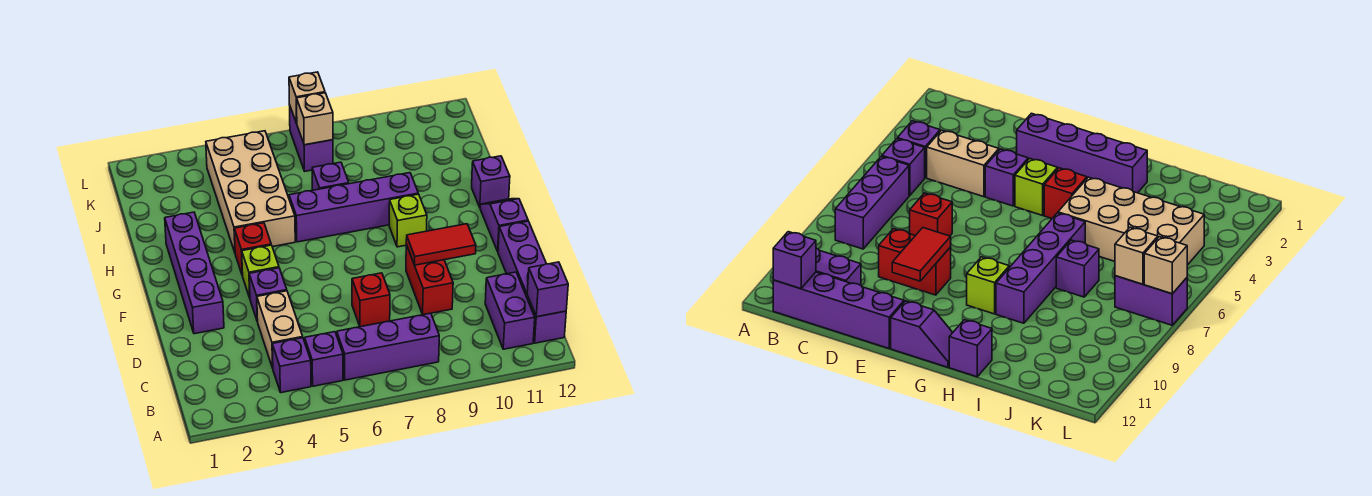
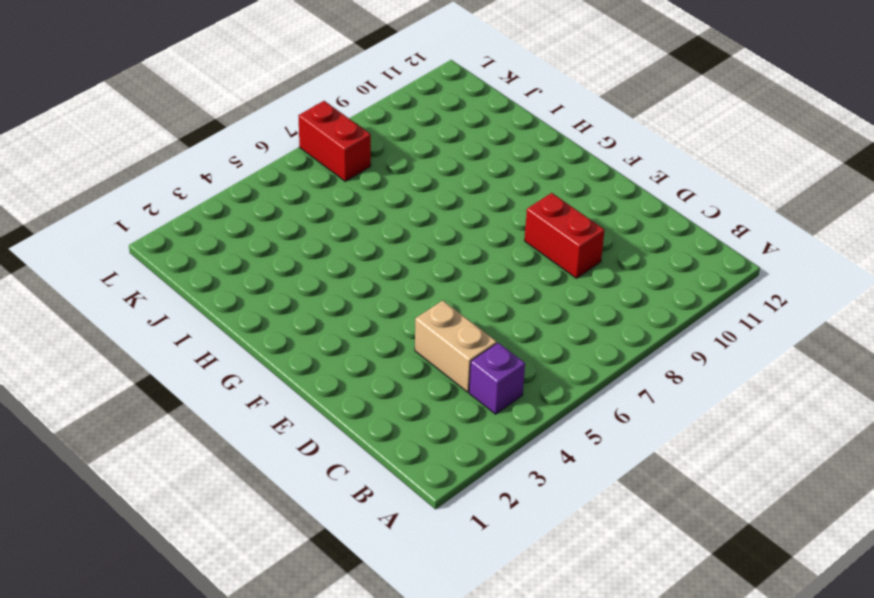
red 1x2 brick [298,101,371,181] -> purple 1x2 brick [290,107,333,171]
none -> purple 1x1 brick [305,332,343,386]
none -> purple 1x3 brick [337,313,439,380]
none -> purple 1x2 brick [485,272,535,349]

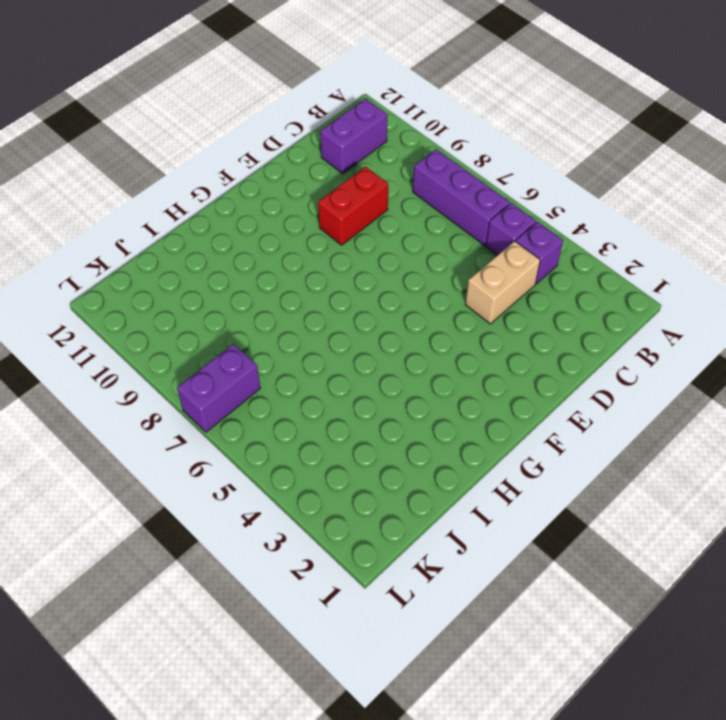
none -> purple 1x4 brick [498,221,566,343]
none -> red 1x1 brick [352,273,390,327]
none -> purple 1x4 brick [165,212,224,334]

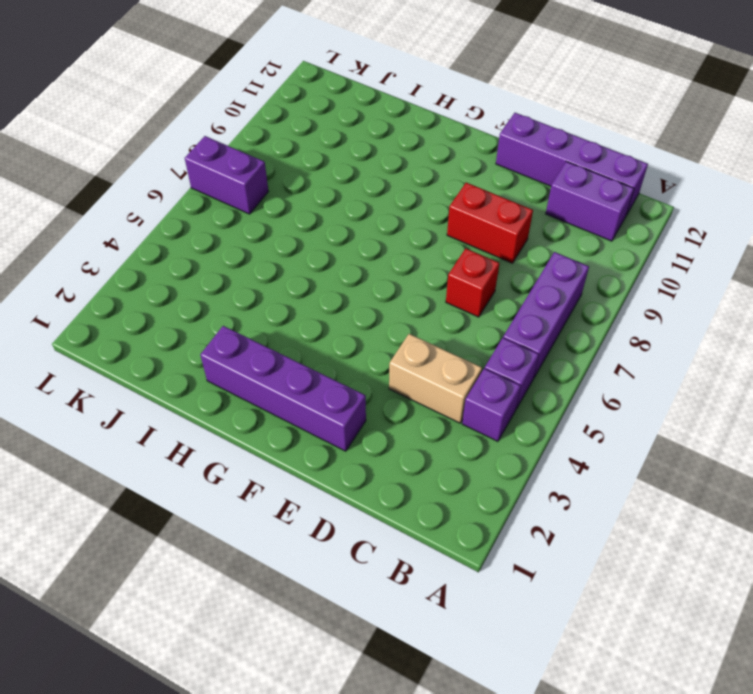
none -> purple 1x1 brick [249,268,287,321]
none -> lime 1x1 brick [242,245,279,298]
none -> purple 1x2 slope [480,199,528,251]

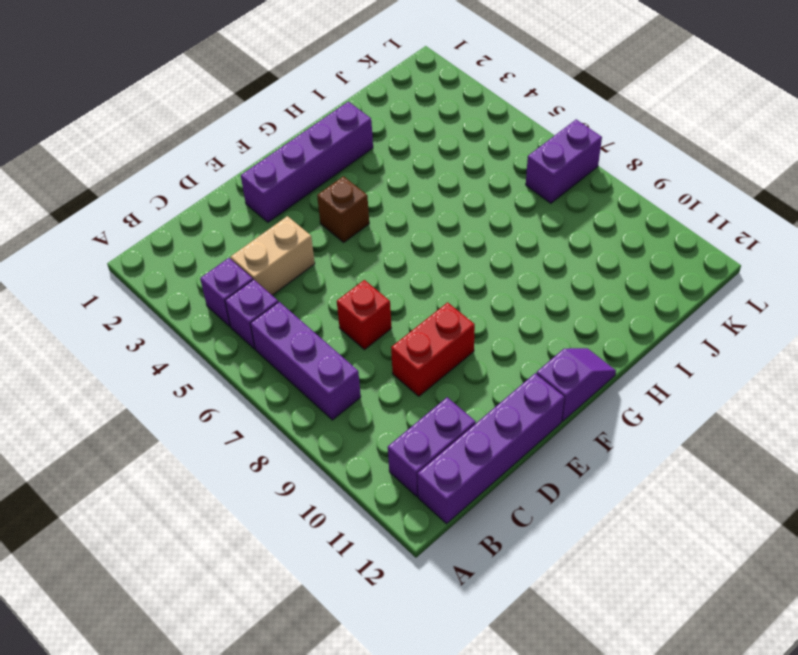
brown 1x1 brick [317,176,369,242] -> lime 1x1 brick [242,245,279,298]
none -> purple 1x1 brick [249,268,287,321]
none -> red 1x1 brick [234,223,271,276]
none -> lime 1x1 brick [389,194,427,247]

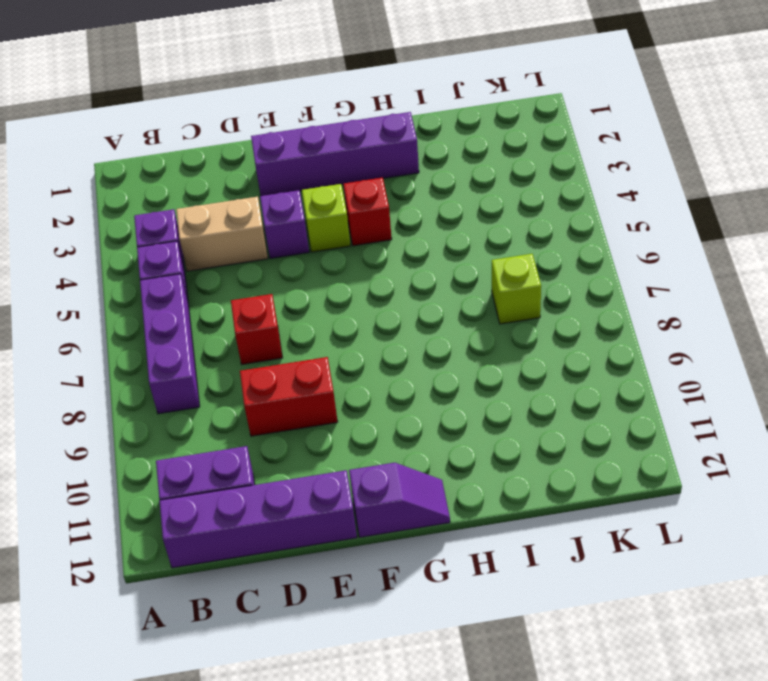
lime 1x1 brick [492,254,541,324] -> lime 1x1 brick moved to [389,194,427,247]
none -> tan 2x4 brick [206,131,295,252]
none -> purple 1x4 brick [289,173,418,242]
none -> purple 1x1 brick [472,156,510,207]

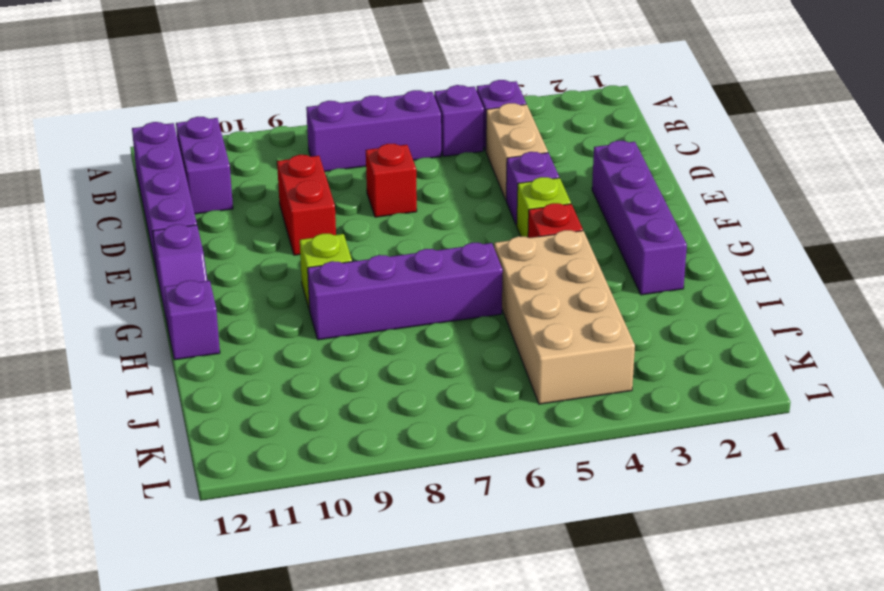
none -> purple 1x1 brick [312,162,349,190]
none -> purple 1x2 brick [290,107,333,171]
none -> purple 1x1 brick [527,262,568,317]

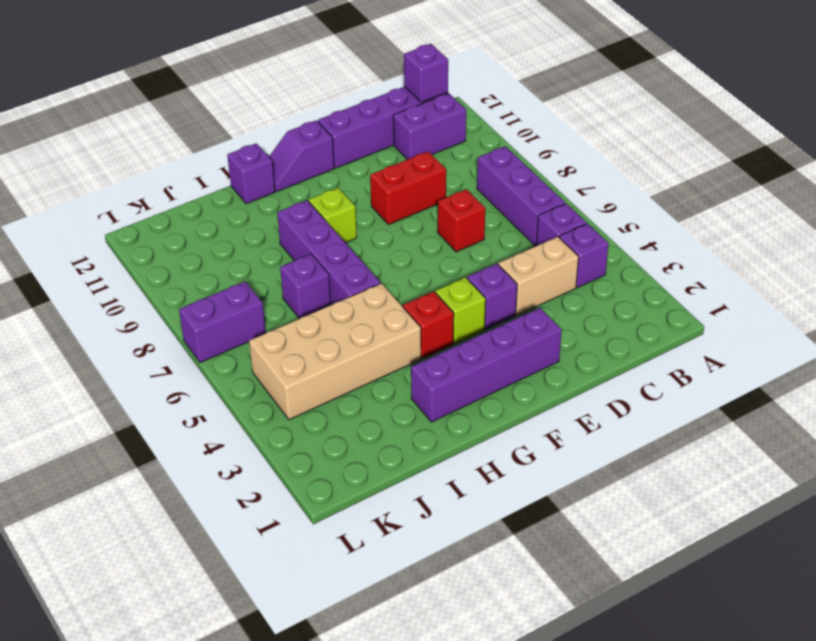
none -> red 1x2 tile [406,224,476,265]
none -> tan 1x1 brick [297,93,333,145]
none -> tan 1x1 brick [289,72,325,123]

